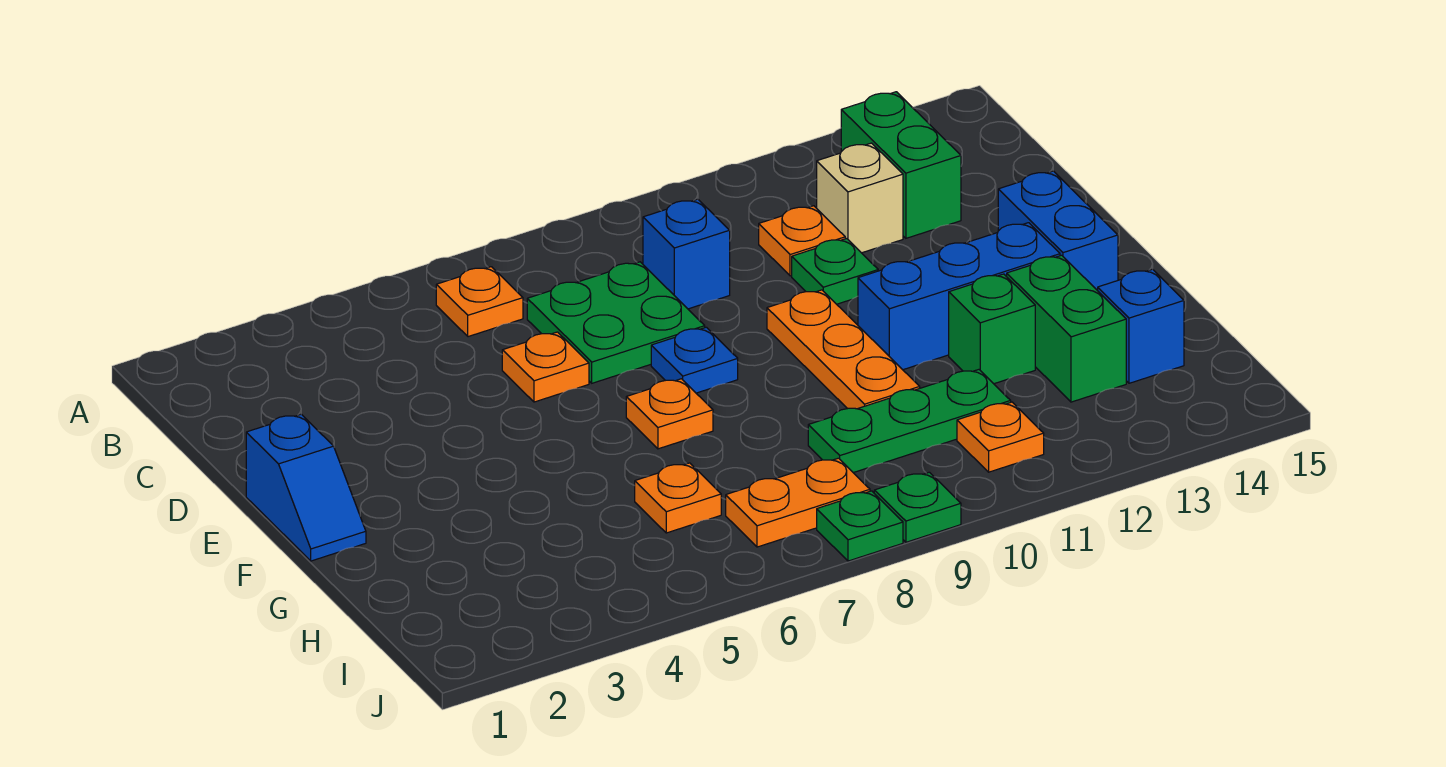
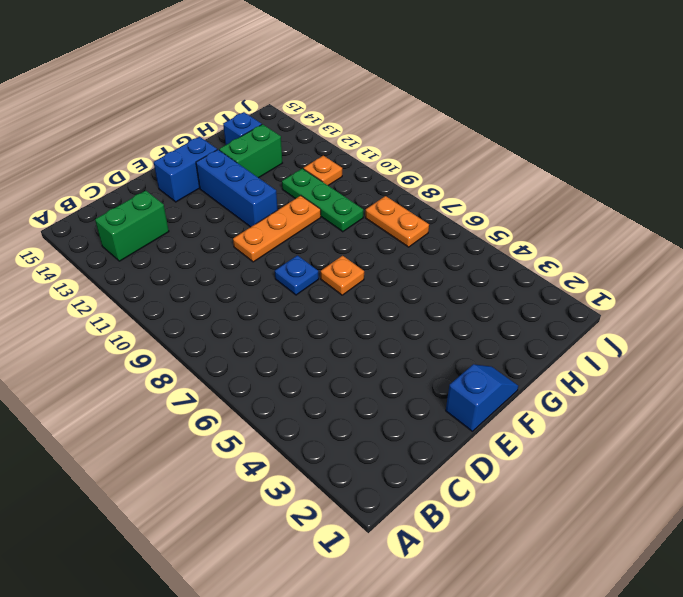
none -> orange 1x1 plate [436,267,523,337]
none -> green 2x2 plate [527,262,705,383]
none -> blue 1x1 brick [643,199,730,309]

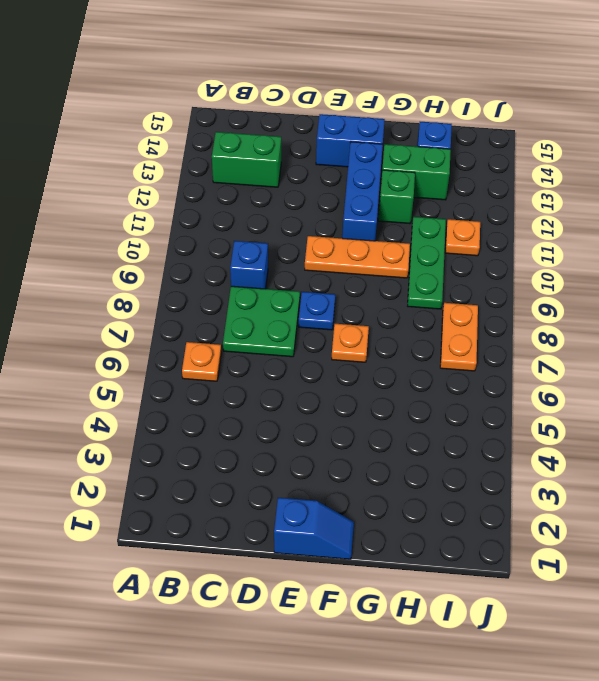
none -> orange 1x1 plate [759,206,845,276]
none -> tan 1x1 brick [817,143,903,253]
none -> orange 1x1 plate [502,332,589,402]

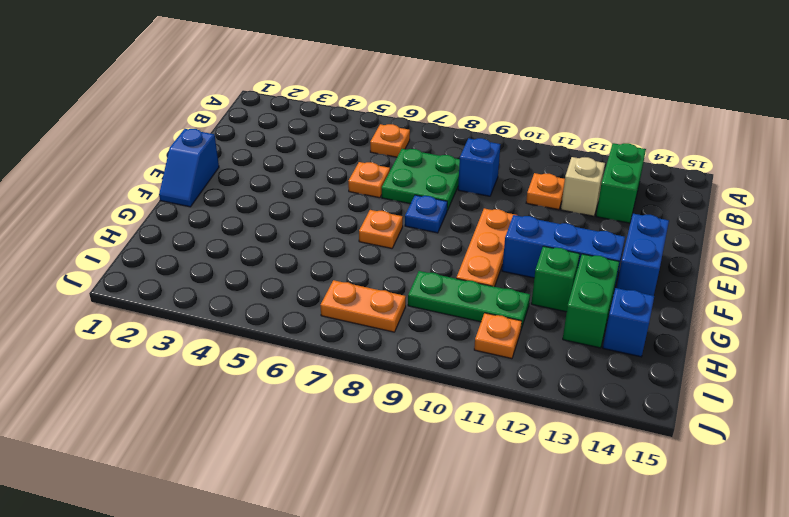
none -> green 1x1 plate [792,239,878,304]
none -> orange 1x1 plate [635,463,721,533]
none -> green 1x1 plate [817,491,903,561]

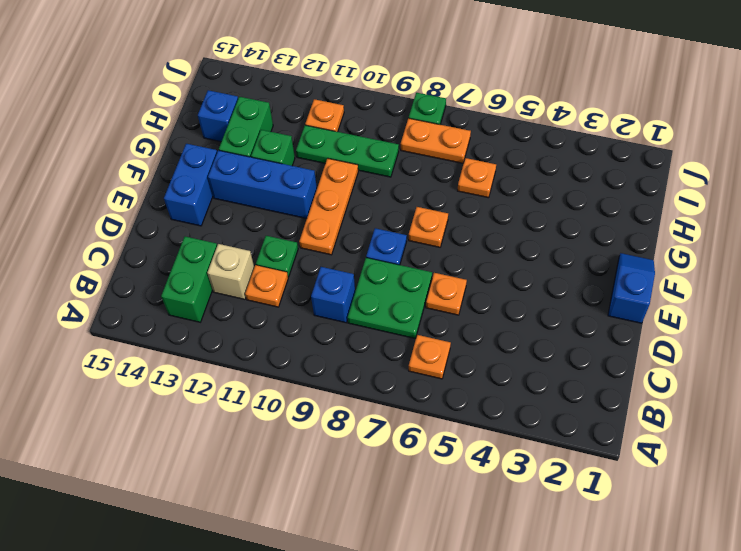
none -> green 1x1 plate [874,472,961,542]

